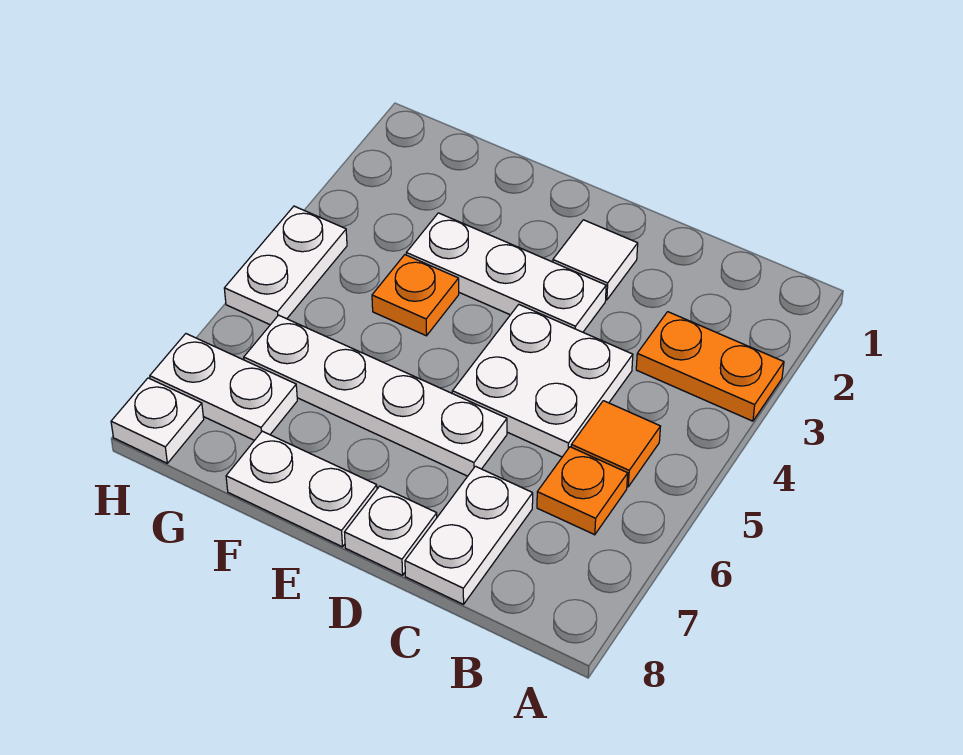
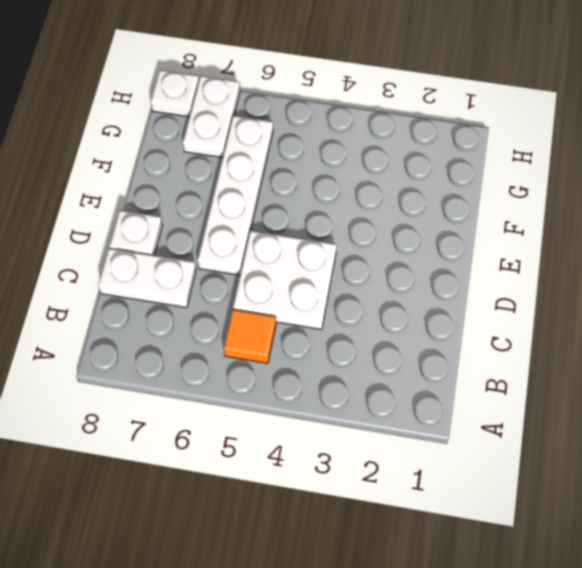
none -> orange 1x2 plate [636,312,784,421]
none -> orange 1x1 plate [537,447,628,535]
none -> white 1x1 tile [553,220,638,300]

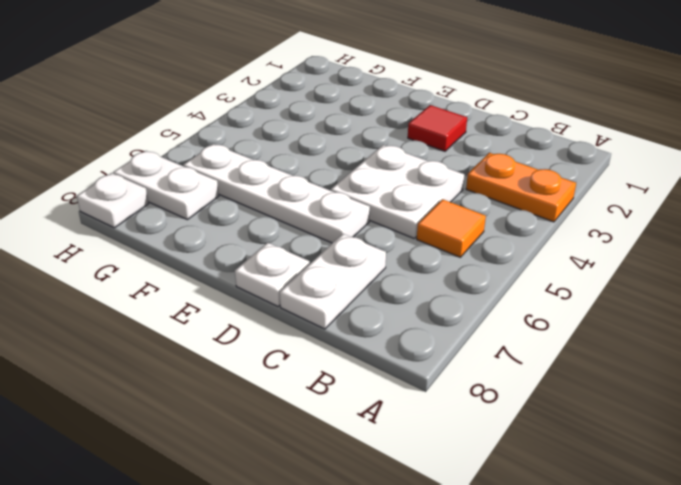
red 1x1 tile [408,105,467,151] -> white 1x1 tile [553,220,638,300]
none -> orange 1x1 plate [537,447,628,535]
none -> white 1x3 plate [406,213,606,332]
none -> white 1x2 plate [226,431,377,547]

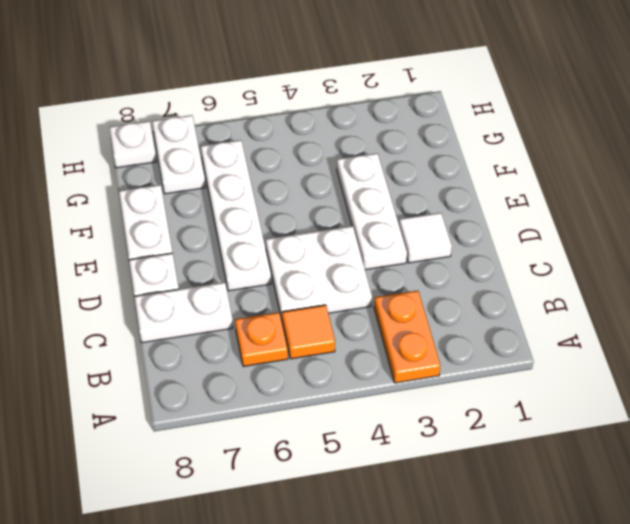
none -> orange 1x1 plate [372,255,459,336]
none -> white 1x2 plate [224,206,347,325]

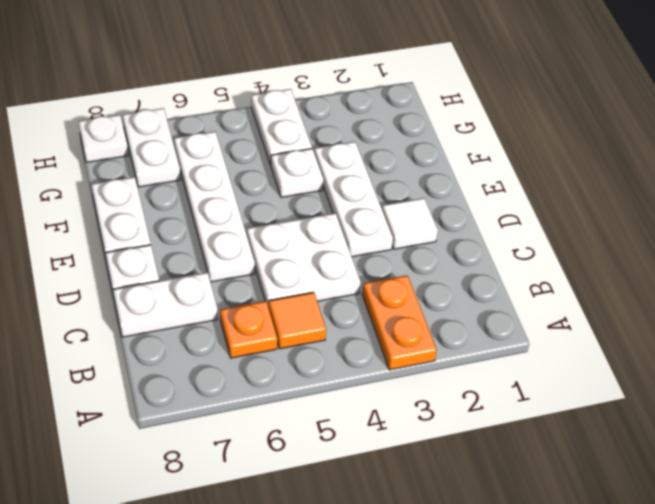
white 1x1 plate [271,149,323,197] -> orange 1x1 plate [372,255,459,336]
white 1x2 plate [251,89,312,165] -> white 1x2 plate turned to [224,206,347,325]

